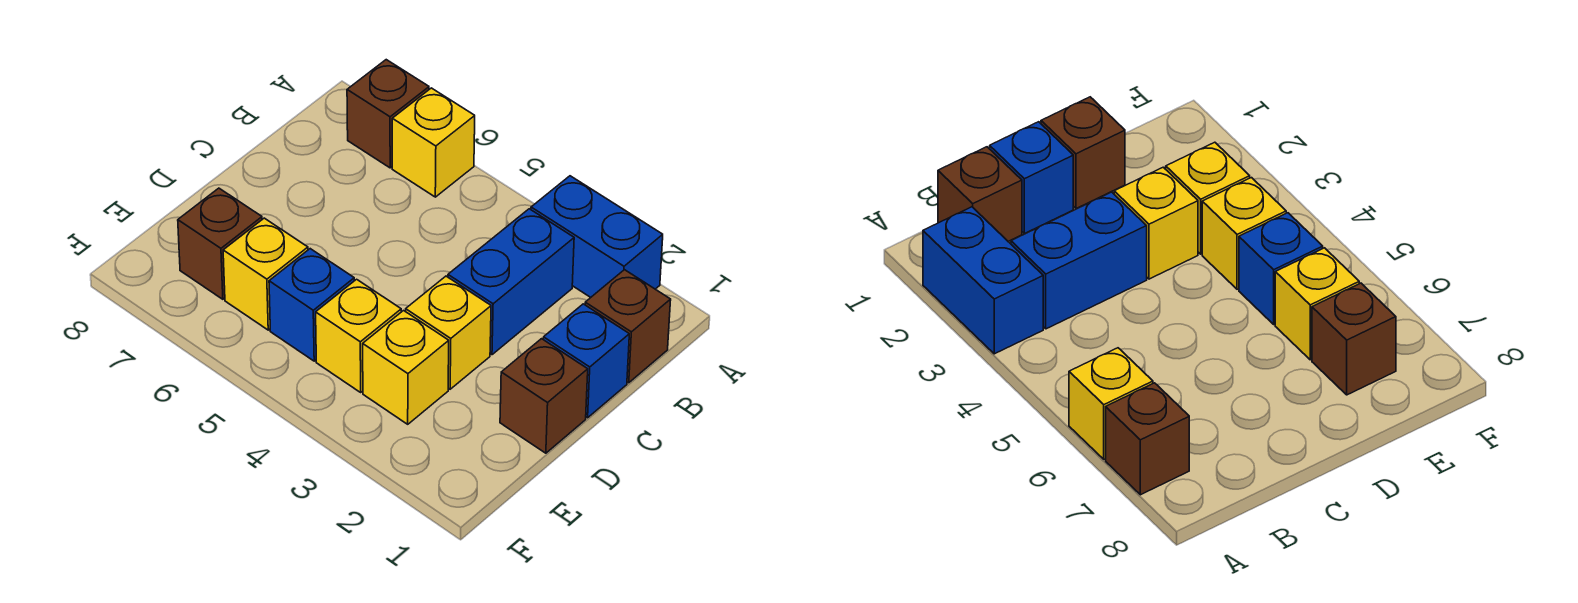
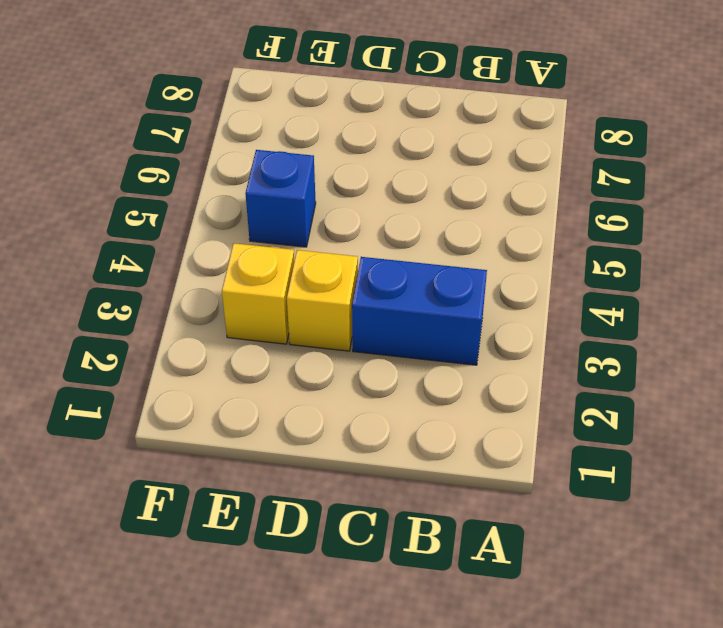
none -> blue 1x2 brick [531,176,663,298]
none -> yellow 1x1 brick [392,88,475,197]
none -> brown 1x1 brick [347,60,429,168]

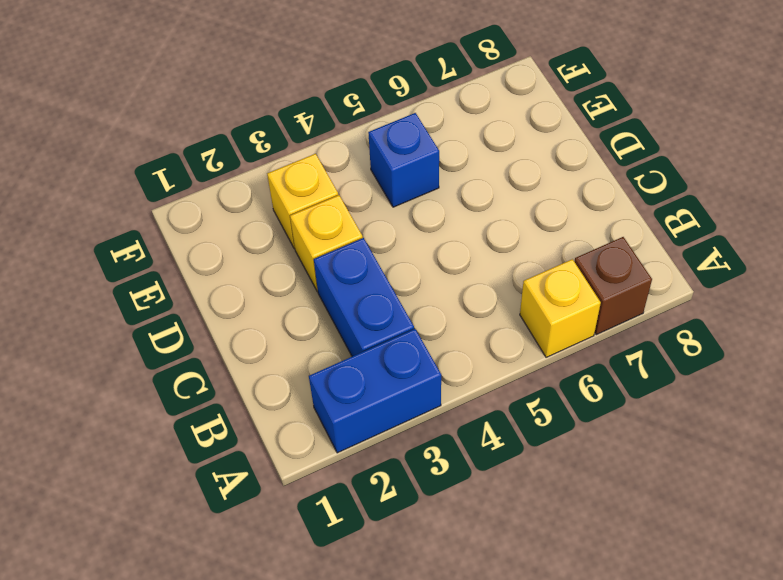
none -> brown 1x1 brick [585,270,671,383]
none -> blue 1x1 brick [543,304,629,418]
none -> brown 1x1 brick [500,339,588,453]

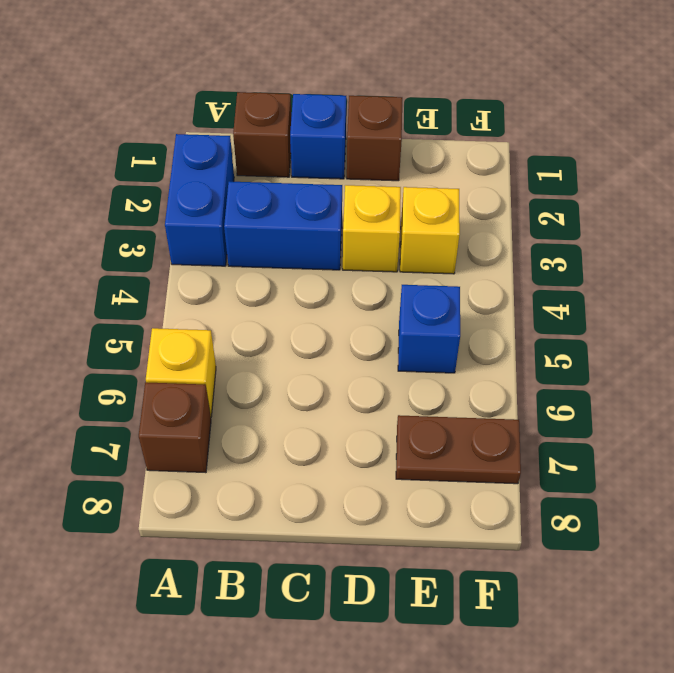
brown 1x2 plate [396,415,521,484] -> brown 1x1 brick [178,188,262,299]
none -> yellow 1x1 brick [316,279,401,392]
none -> yellow 1x1 brick [223,218,308,330]

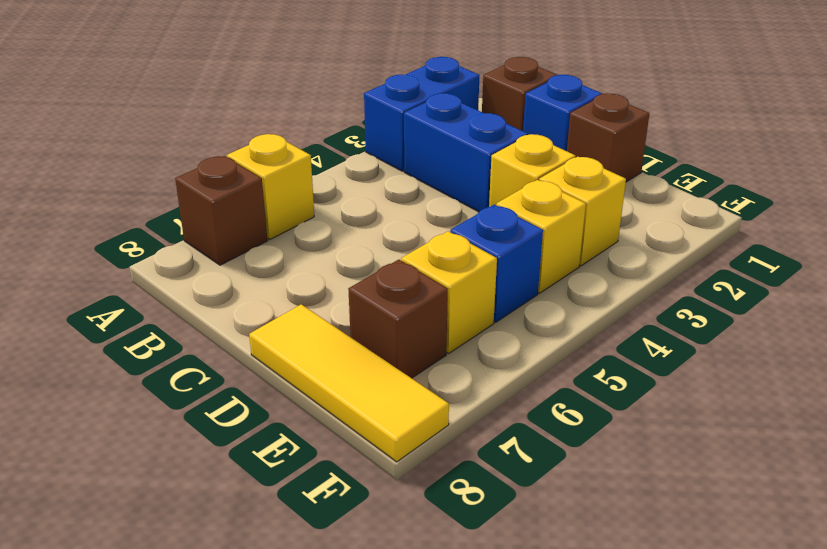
yellow 1x3 tile [249,304,449,462] -> none

